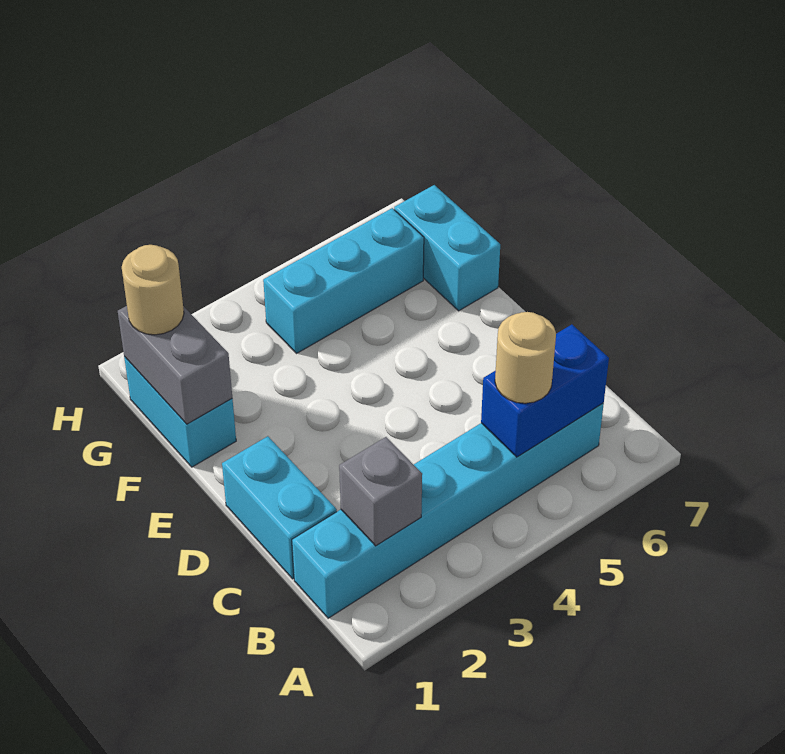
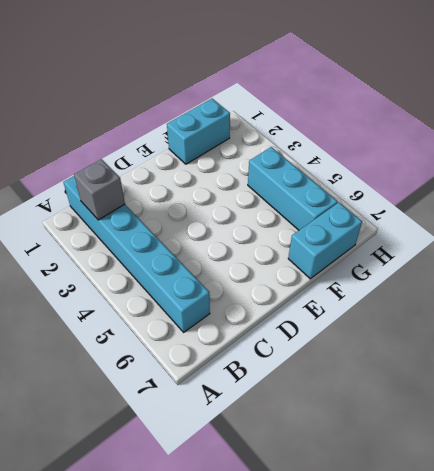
none -> cyan 1x2 brick [222,436,337,579]
none -> blue 1x2 brick [481,324,609,457]

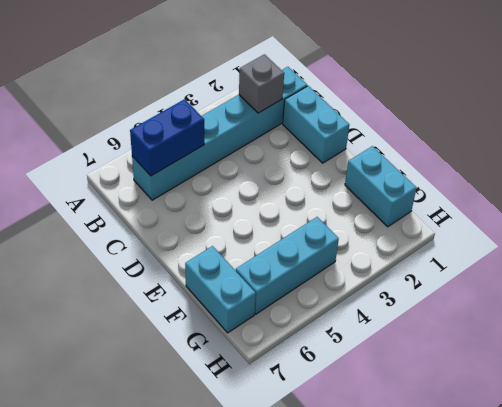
none -> grey 1x2 brick [118,306,232,424]
none -> tan 1x1 round brick [495,312,556,403]

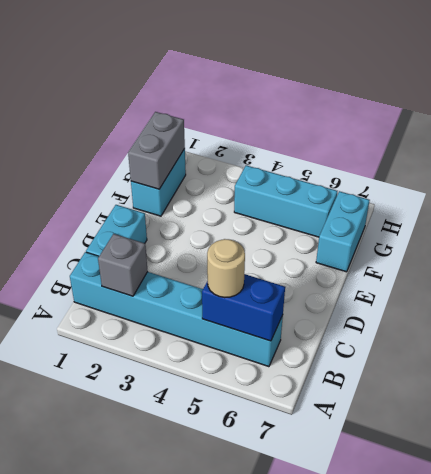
none -> tan 1x1 round brick [122,245,184,335]

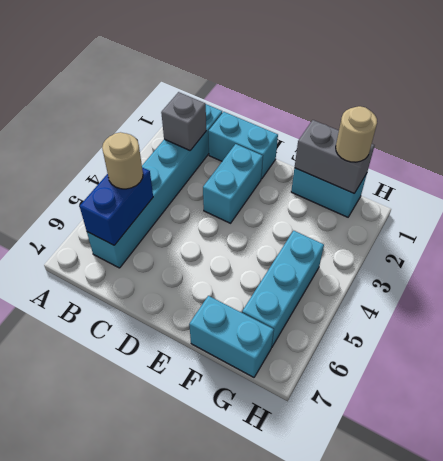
cyan 1x2 brick [203,144,263,223] -> none

